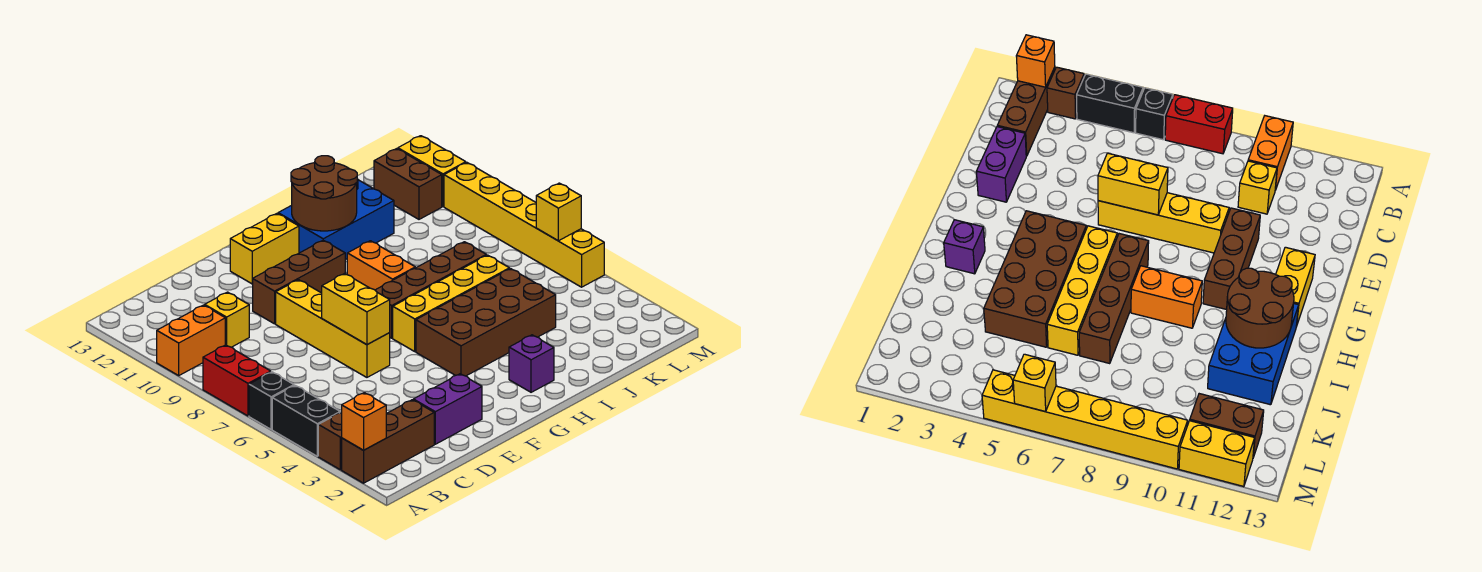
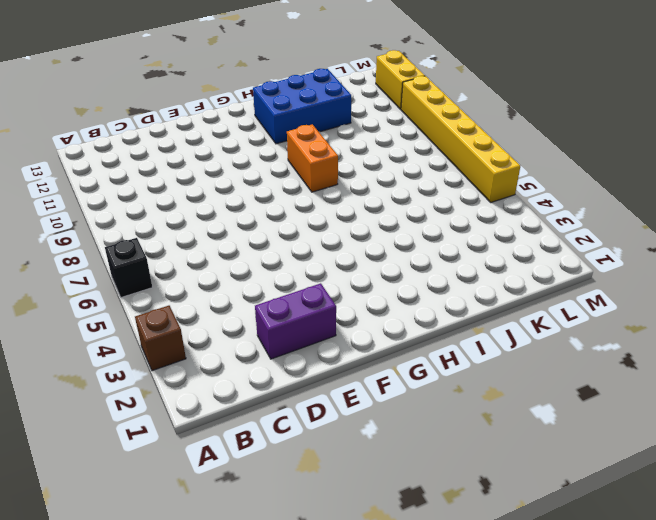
none -> brown 1x3 brick [342,400,434,483]
none -> black 1x2 brick [272,385,340,456]
none -> red 1x2 brick [203,345,271,416]

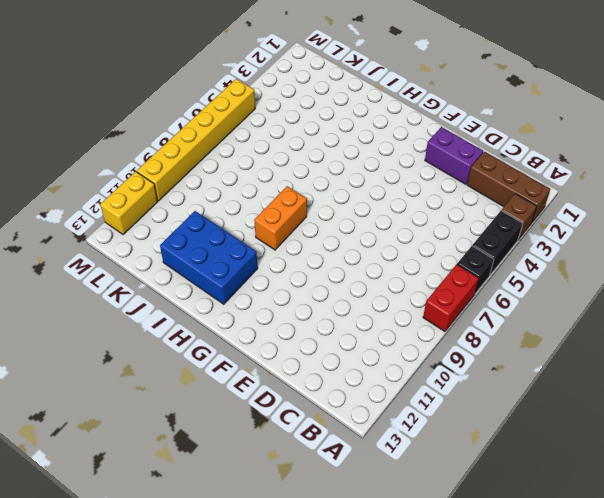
none -> orange 1x2 brick [157,305,225,376]
none -> yellow 1x1 brick [205,292,249,347]
none -> yellow 1x4 brick [276,280,390,377]

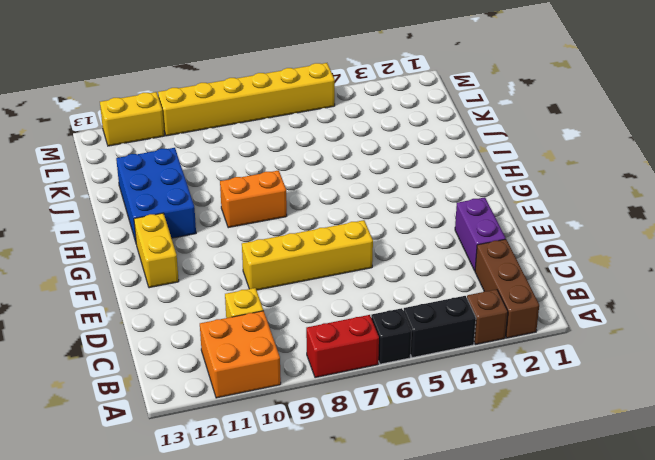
orange 2x2 brick [200,311,281,398] -> orange 1x2 brick [157,305,225,376]
none -> brown 1x3 brick [253,240,345,324]
none -> brown 2x4 brick [416,269,556,376]
none -> yellow 1x4 brick [393,255,509,351]

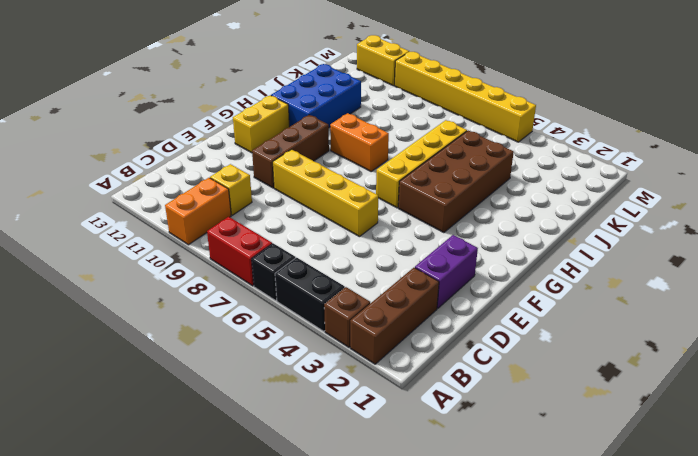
none -> brown 1x4 brick [375,242,486,338]
none -> purple 1x1 brick [509,335,554,392]
none -> brown 1x2 brick [374,149,442,219]

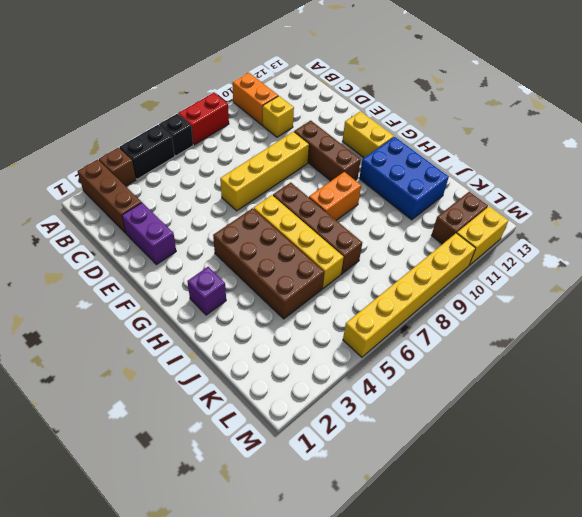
none -> orange 1x1 brick [342,393,386,450]
none -> yellow 1x2 brick [322,274,390,345]
none -> brown 2x2 round brick [291,156,357,231]

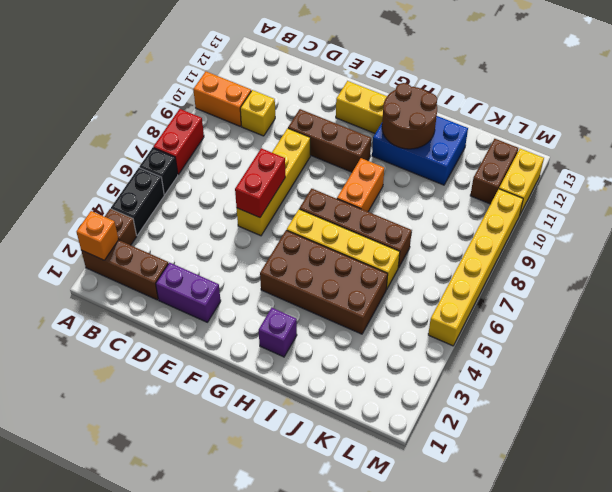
red 1x2 brick [235,148,285,218] -> yellow 1x2 brick [322,274,390,345]
none -> yellow 1x1 brick [536,183,581,241]

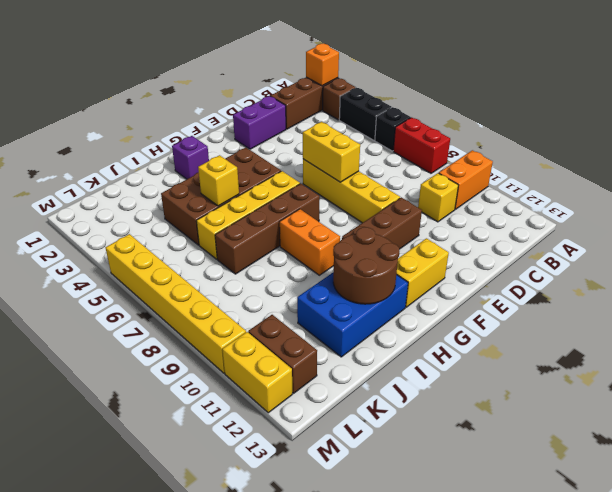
yellow 1x1 brick [198,155,239,206] -> yellow 1x1 brick moved to [536,183,581,241]

